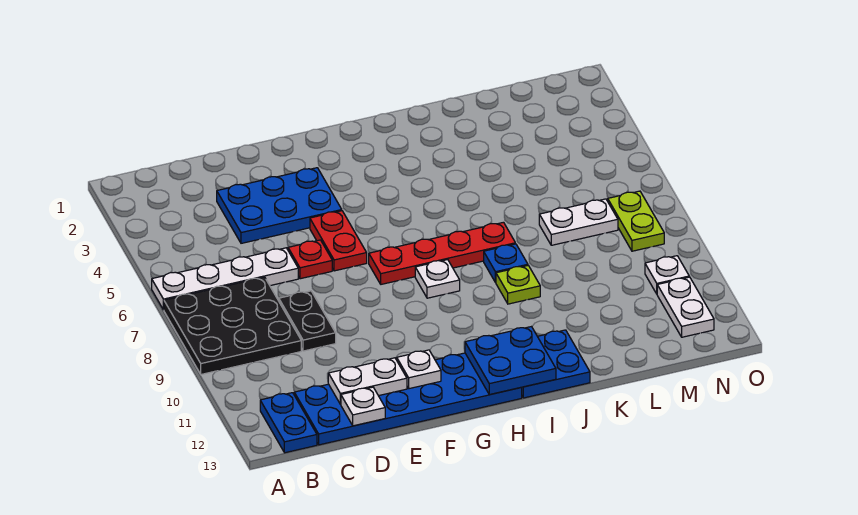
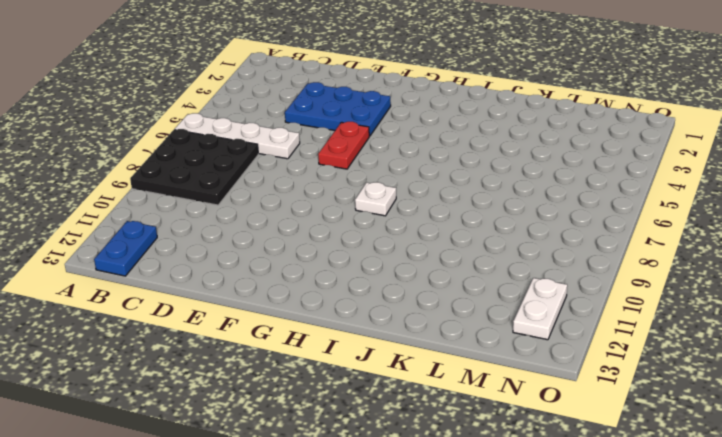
none -> blue 2x6 plate [294,353,522,445]
none -> black 1x2 plate [279,291,336,351]
none -> red 1x1 plate [288,240,332,279]

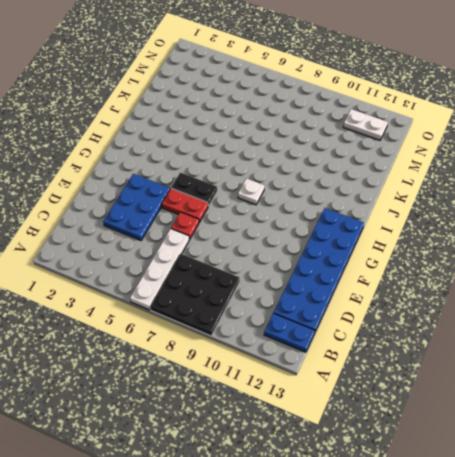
black 1x2 plate [171,172,217,206] -> black 1x2 plate moved to [279,291,336,351]
none -> red 1x4 plate [369,222,515,284]
none -> blue 2x2 plate [522,330,590,398]
none -> blue 1x1 plate [484,244,528,283]

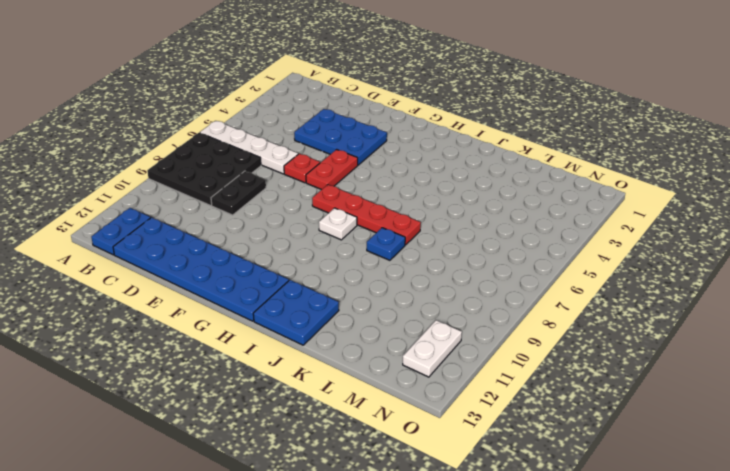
none -> lime 1x1 plate [496,266,540,304]
none -> white 1x2 plate [539,199,618,245]
none -> lime 1x2 plate [608,191,664,251]

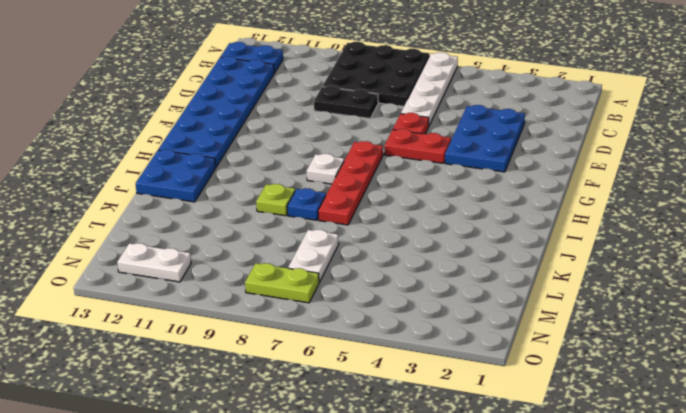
none -> white 1x1 plate [645,256,689,294]
none -> white 1x2 plate [328,358,407,404]
none -> white 1x1 plate [341,387,385,426]

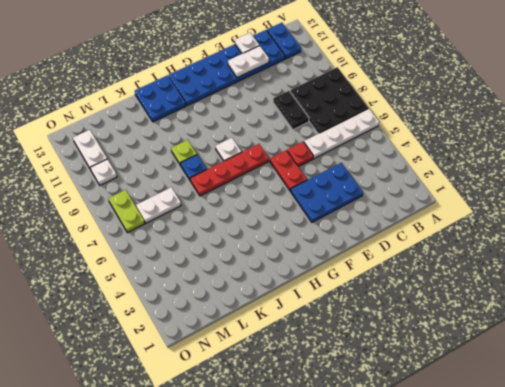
none -> white 1x1 plate [397,350,441,389]
none -> blue 2x2 plate [465,327,556,395]

